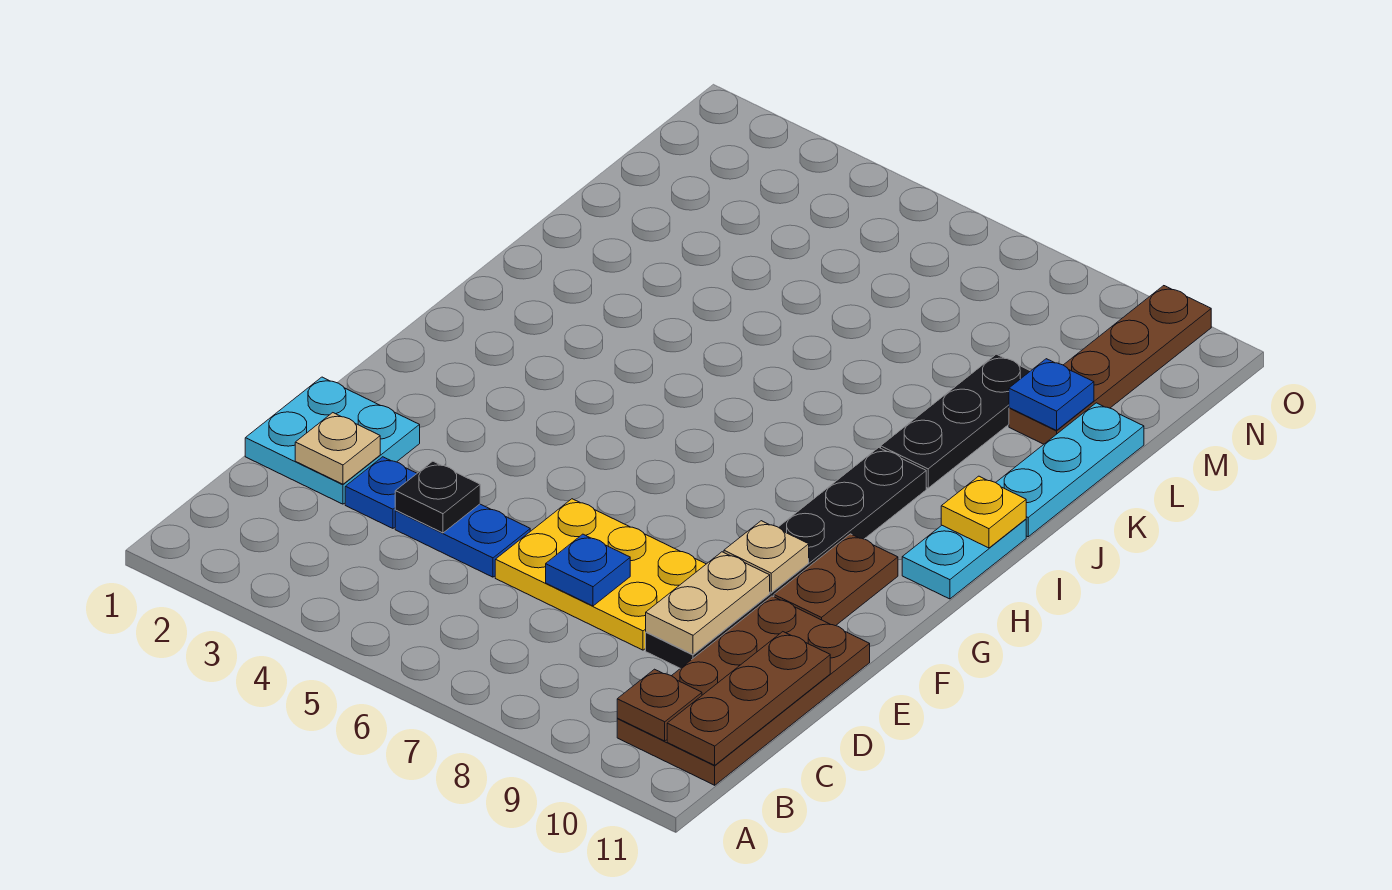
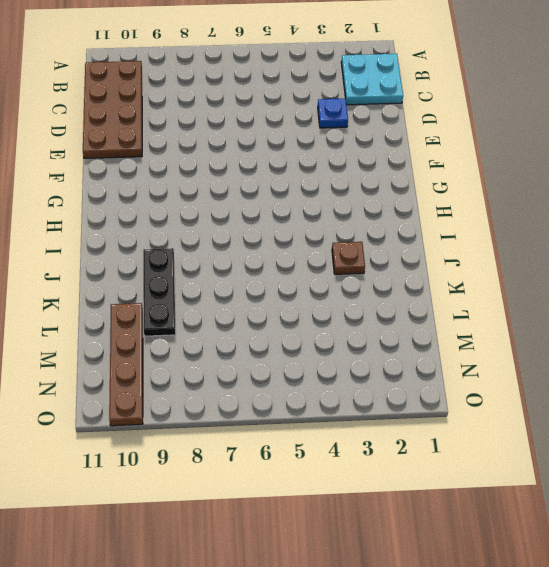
cyan 2x2 plate [341,54,403,105] -> cyan 2x2 plate moved to [245,377,420,504]
brown 1x1 plate [332,242,365,274] -> brown 1x1 plate moved to [617,669,702,741]
none -> blue 1x2 plate [395,504,530,577]
none -> yellow 2x3 plate [495,499,706,650]
none -> black 1x6 plate [646,448,926,669]

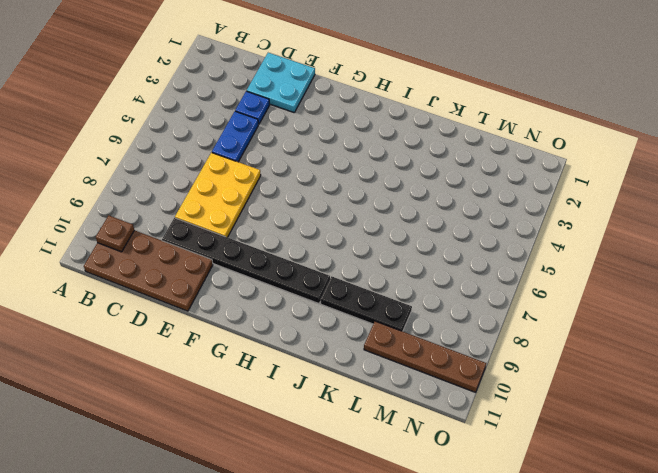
none -> brown 1x2 plate [774,534,898,626]
none -> cyan 1x2 plate [902,519,1026,599]
none -> cyan 1x3 plate [996,403,1144,537]

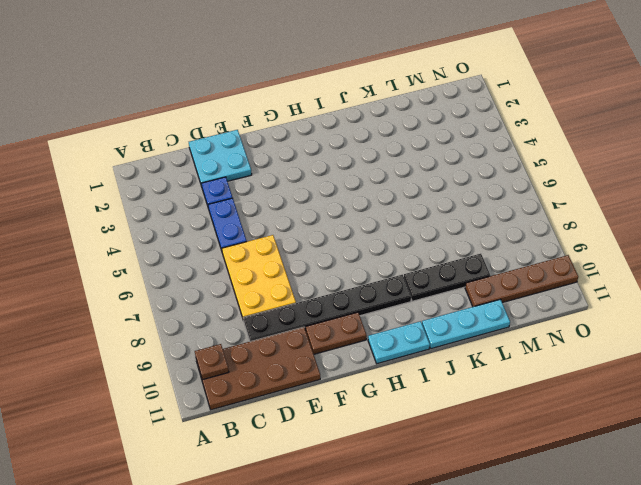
none -> brown 1x3 plate [667,632,830,765]
none -> tan 1x1 plate [295,413,380,484]
none -> black 1x1 plate [395,461,480,533]

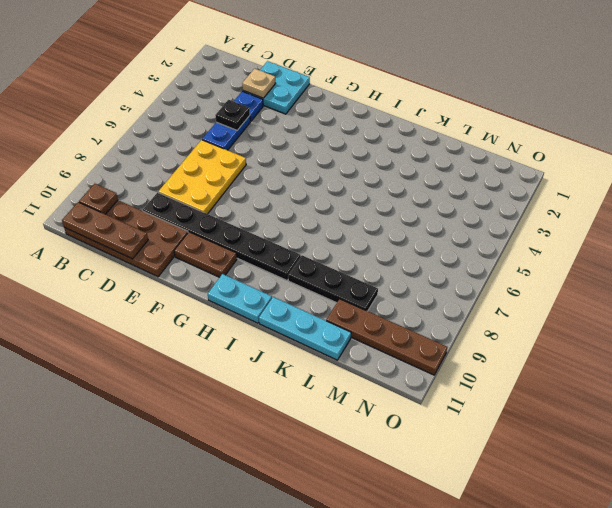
none -> blue 1x1 plate [546,534,630,606]
none -> tan 1x2 plate [646,552,770,655]
none -> tan 1x1 plate [724,521,809,592]

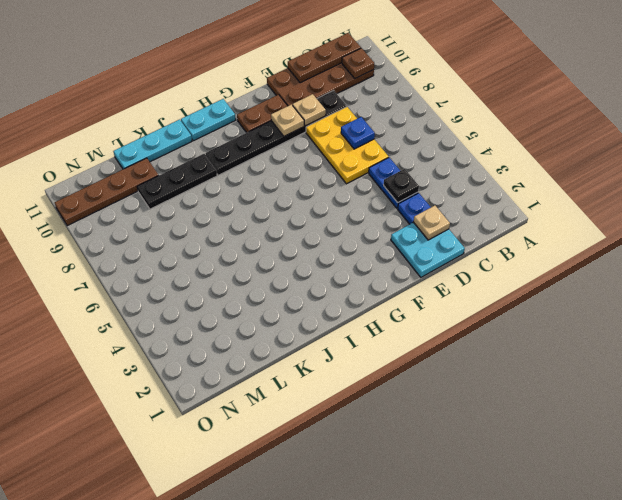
tan 1x1 plate [293,94,326,126] -> tan 1x2 plate [646,552,770,655]
none -> yellow 1x1 plate [941,476,1026,548]
none -> blue 1x1 plate [1009,359,1094,430]

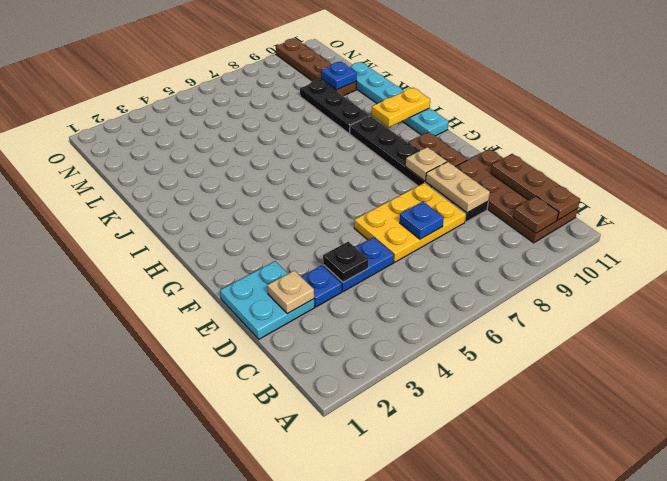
yellow 1x2 plate [372,88,430,127] -> yellow 1x1 plate [941,476,1026,548]

